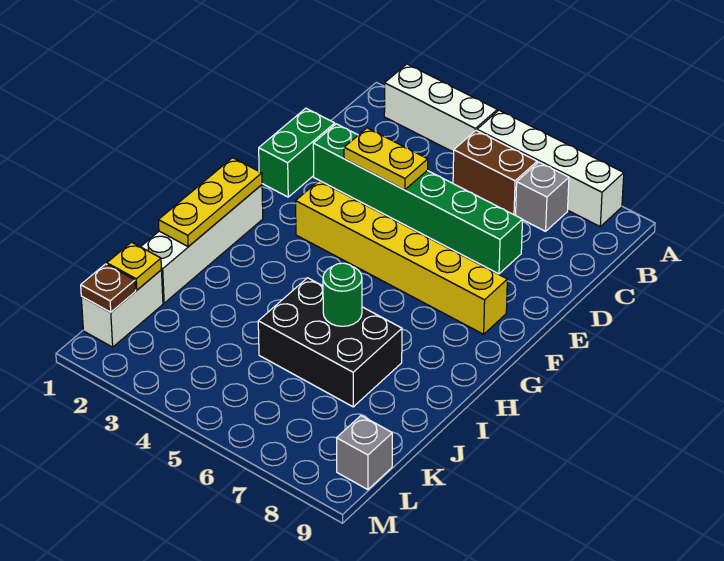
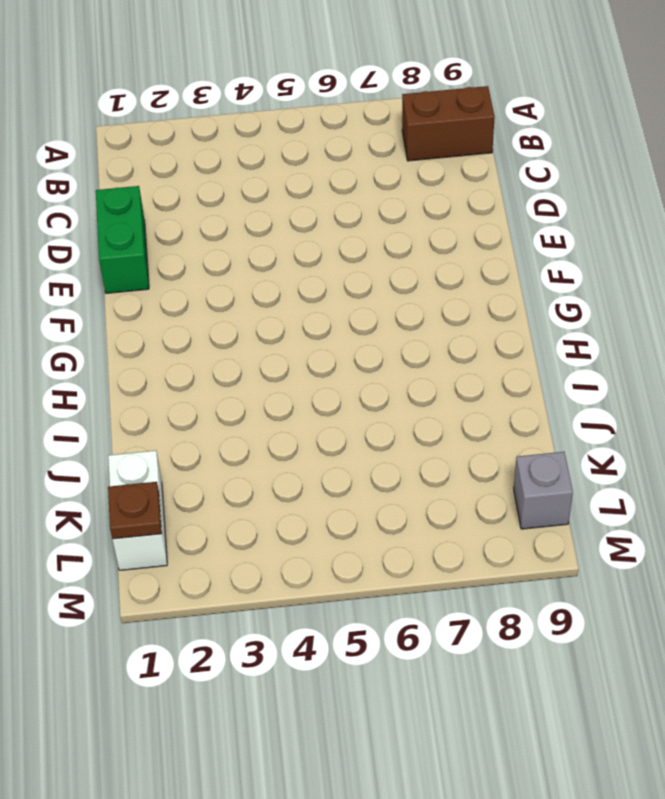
brown 1x2 brick [402,86,495,161] -> brown 1x2 brick moved to [453,131,537,215]
none -> white 1x3 brick [384,64,497,152]
none -> white 1x4 brick [477,110,624,226]
none -> grey 1x1 brick [516,162,569,231]

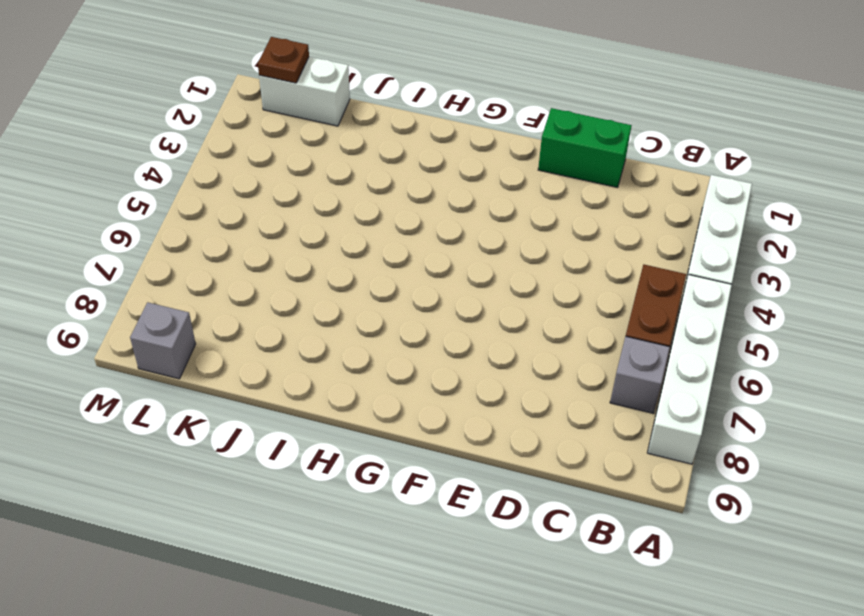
none -> green 1x6 brick [313,124,523,274]
none -> yellow 1x6 brick [296,181,507,334]
none -> white 1x4 brick [141,185,263,303]

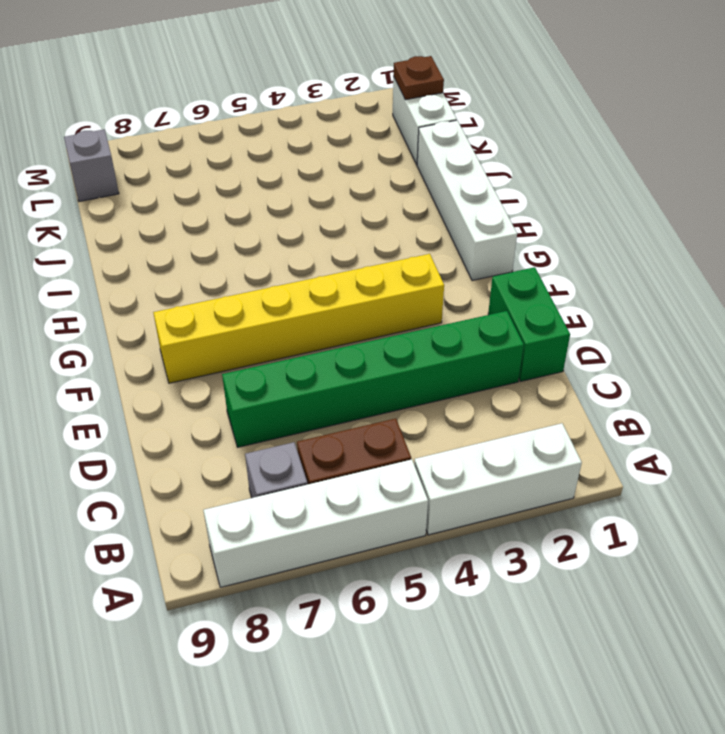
none -> black 2x3 brick [258,278,402,407]
none -> yellow 1x2 plate [344,128,428,190]
none -> yellow 1x3 plate [158,158,262,247]

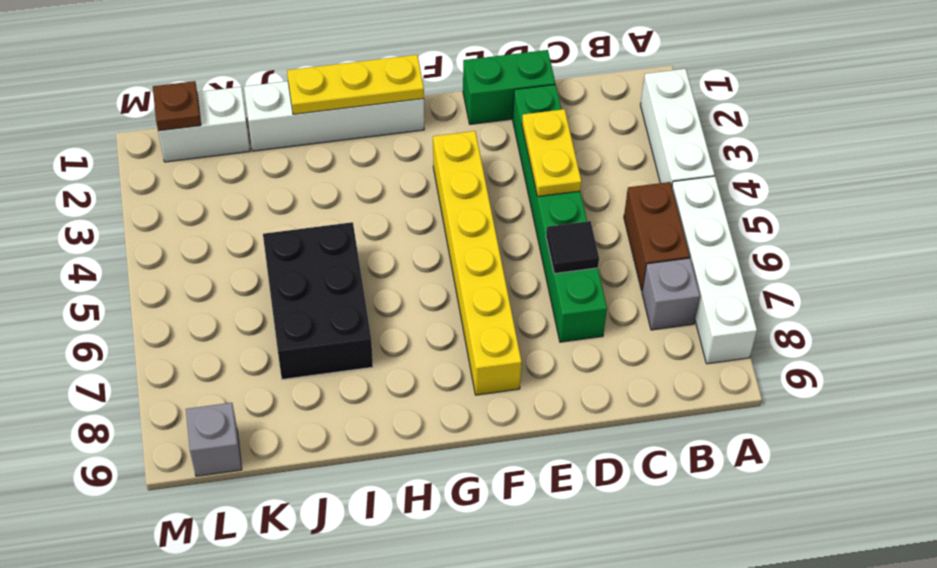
black 1x1 tile [546,221,599,274] -> none
none -> green 1x1 round brick [323,263,362,326]
none -> yellow 1x1 plate [107,242,161,290]

